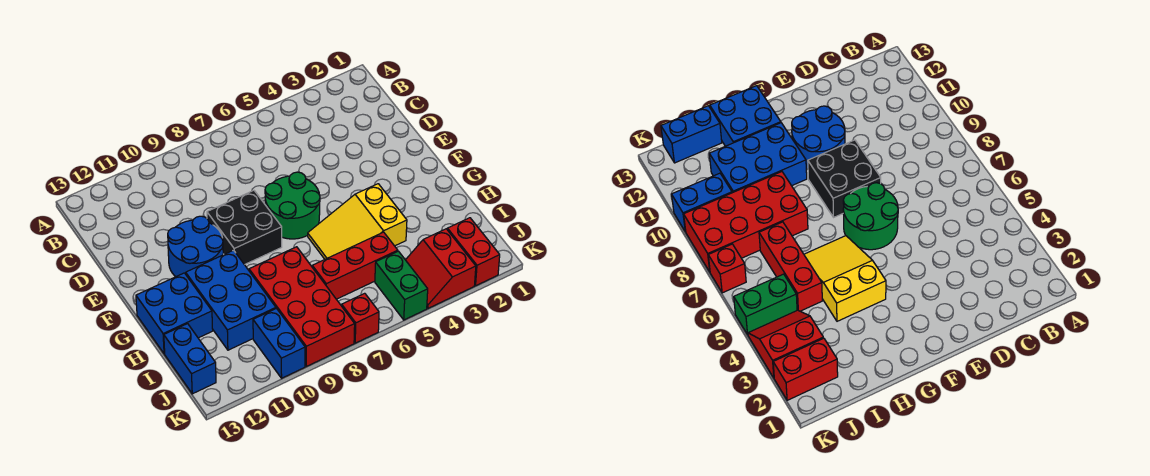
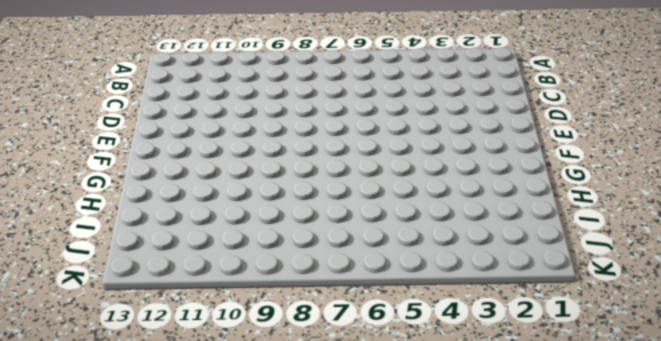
none -> green 2x2 round brick [265,172,320,239]
none -> black 2x2 brick [207,190,282,265]
none -> blue 2x2 round brick [168,216,224,277]

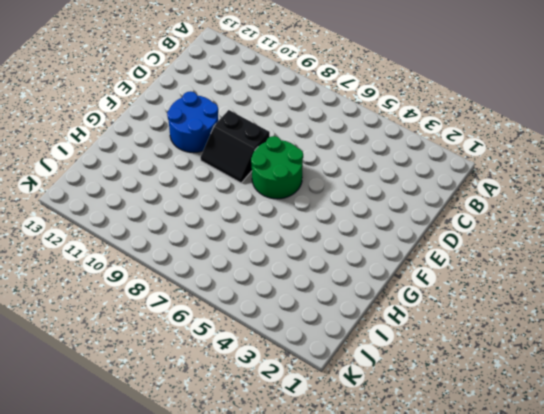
black 2x2 slope [200,110,270,183] -> black 2x2 brick [207,190,282,265]
none -> yellow 2x3 slope [308,184,407,259]
none -> blue 2x3 brick [186,250,276,350]
none -> blue 2x2 brick [136,273,213,354]

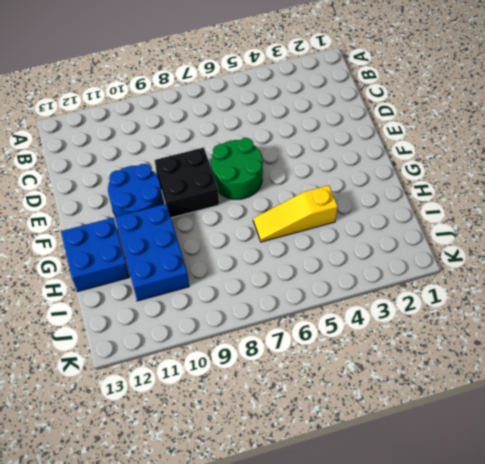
yellow 1x3 slope [253,185,338,242] -> yellow 2x3 slope [308,184,407,259]
none -> red 2x4 brick [249,247,355,366]
none -> red 1x3 brick [312,232,398,299]
none -> blue 1x2 brick [164,324,216,394]

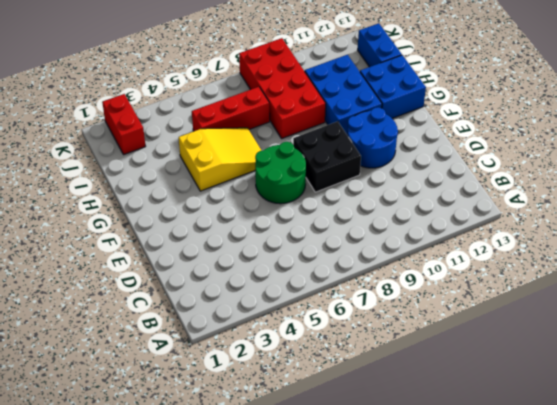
none -> red 2x2 slope [406,229,476,308]
none -> green 1x2 brick [375,251,428,320]
none -> blue 1x2 brick [253,309,305,378]

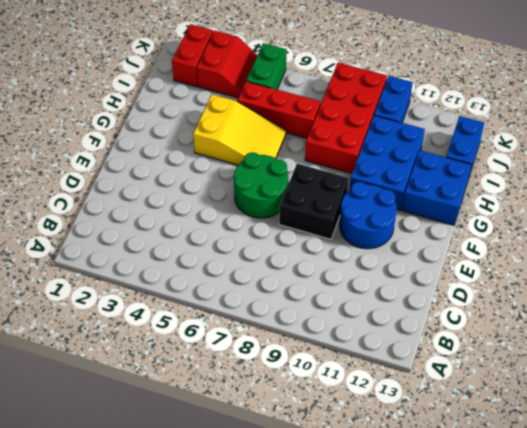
none -> red 1x1 brick [342,293,379,343]

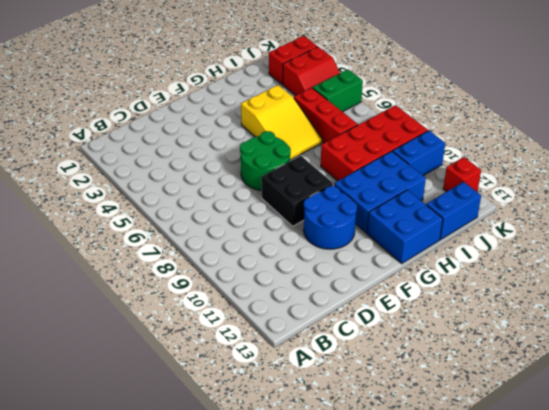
red 1x1 brick [443,157,481,192] -> red 1x1 brick moved to [342,293,379,343]

